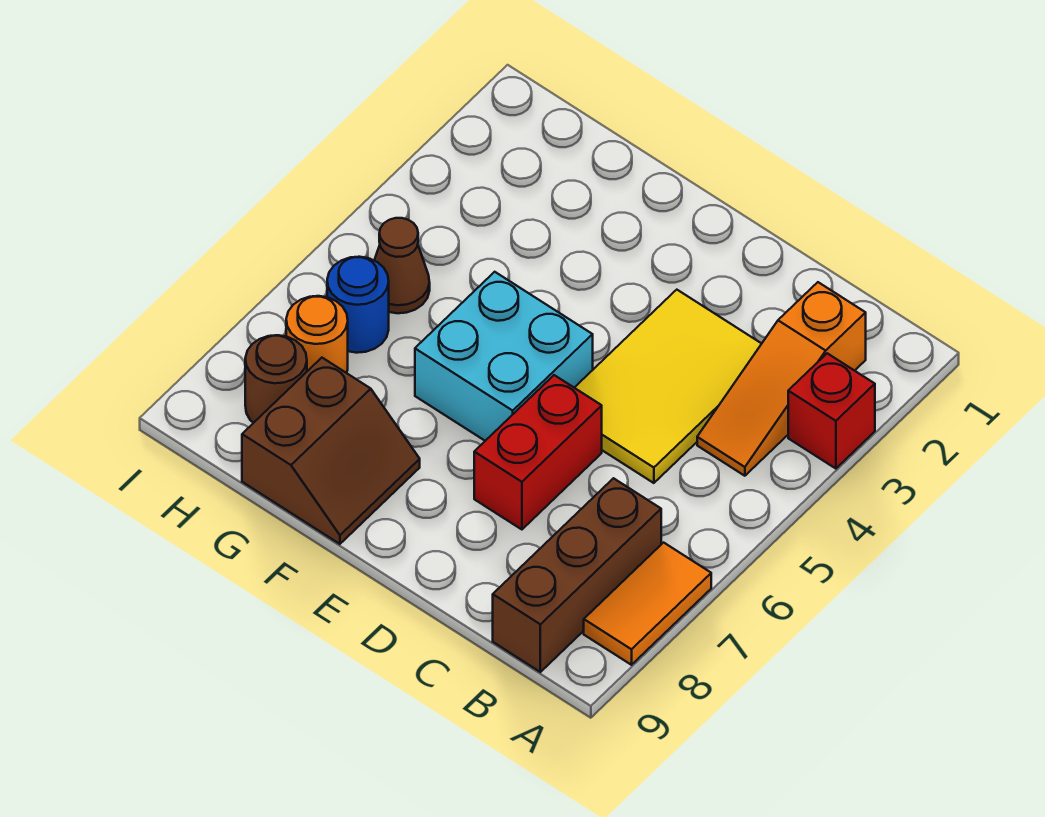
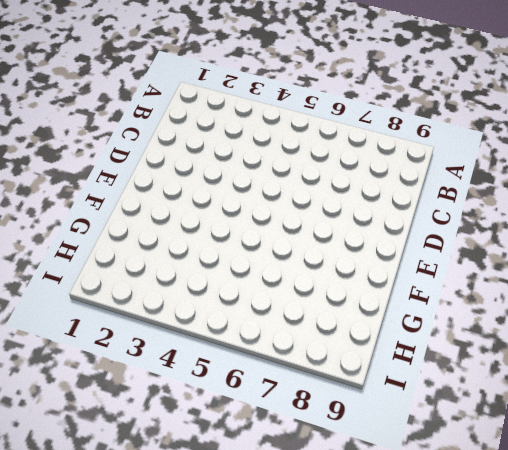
none -> red 1x1 brick [788,353,875,469]
none -> orange 1x2 tile [584,543,711,665]
none -> orange 1x3 slope [697,282,866,476]

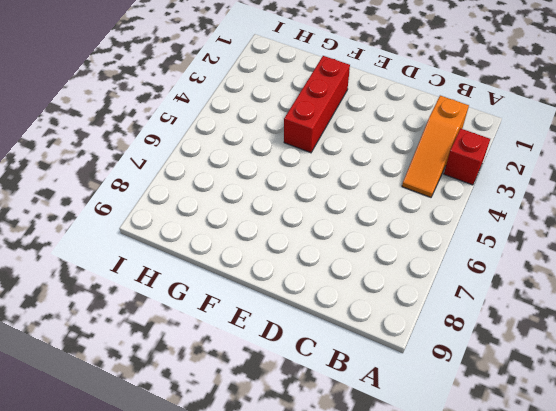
red 1x3 brick [284,56,350,153] -> none
none -> orange 1x2 tile [584,543,711,665]
none -> brown 1x3 brick [493,478,661,672]
none -> yellow 2x3 tile [574,290,762,483]

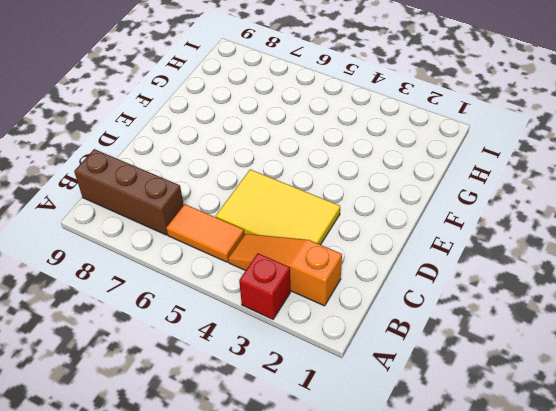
orange 1x2 tile [166,204,244,262] -> orange 1x2 tile moved to [584,543,711,665]
none -> red 1x2 brick [474,375,602,529]
none -> cyan 2x2 brick [415,272,593,441]
none -> brown 2x2 slope [242,358,420,544]

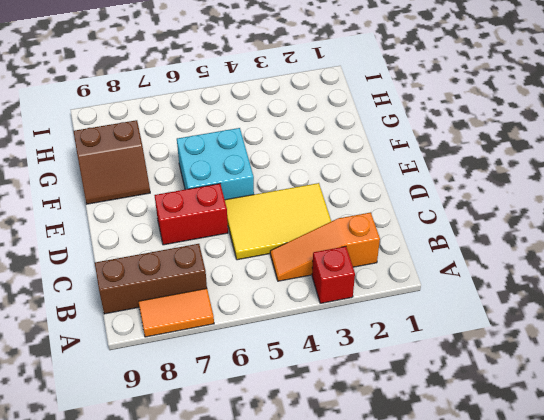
none -> brown 1x1 cone [374,218,430,313]
none -> blue 1x1 round brick [327,257,389,353]
none -> orange 1x1 round brick [286,296,348,373]

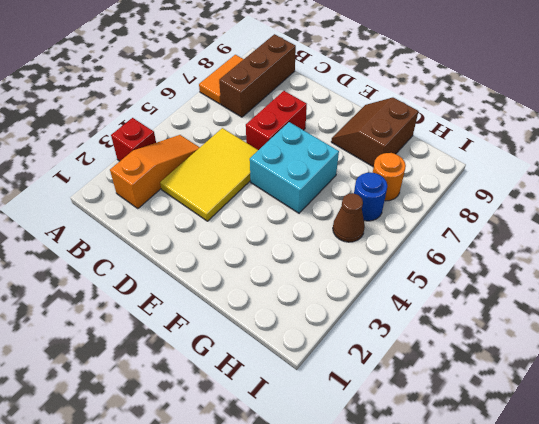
none -> brown 1x1 round brick [245,335,307,423]

